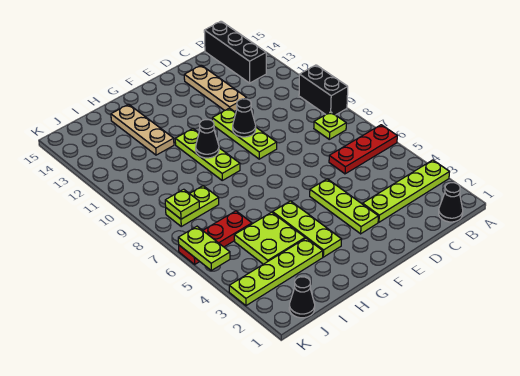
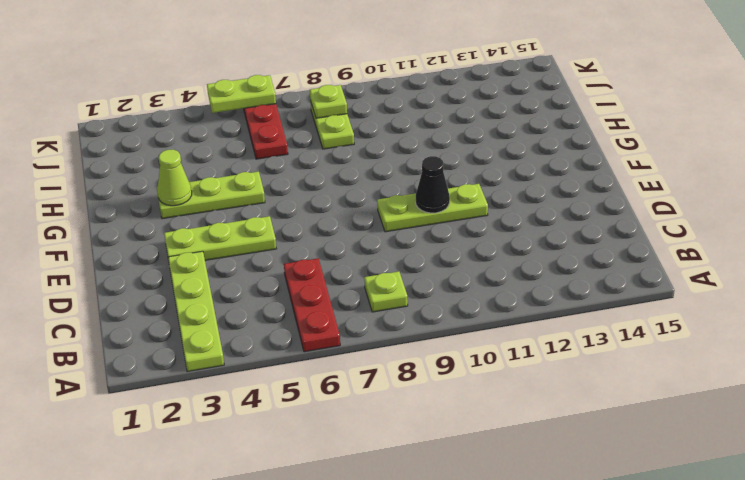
lime 1x1 cone [157,150,192,206] -> none
none -> black 1x2 brick [299,65,348,115]
none -> black 1x1 cone [439,183,463,222]
none -> black 1x3 brick [204,21,266,83]

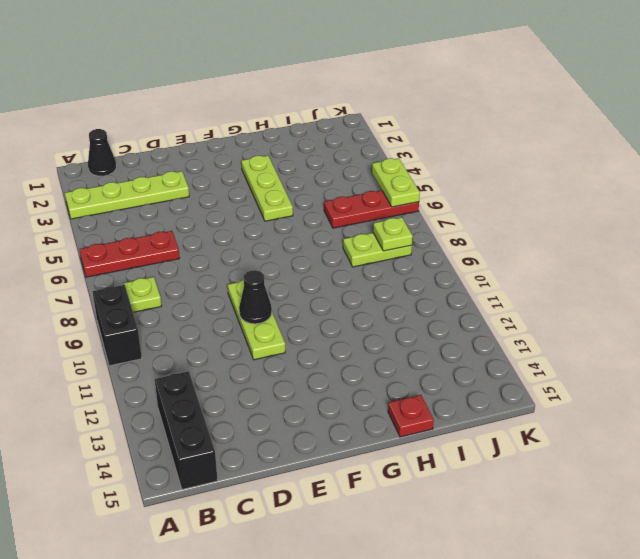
red 1x1 plate [388,395,434,437] -> none
none -> tan 1x3 plate [184,65,247,111]
none -> lime 1x3 plate [310,179,378,234]
none -> lime 1x3 plate [175,129,240,180]

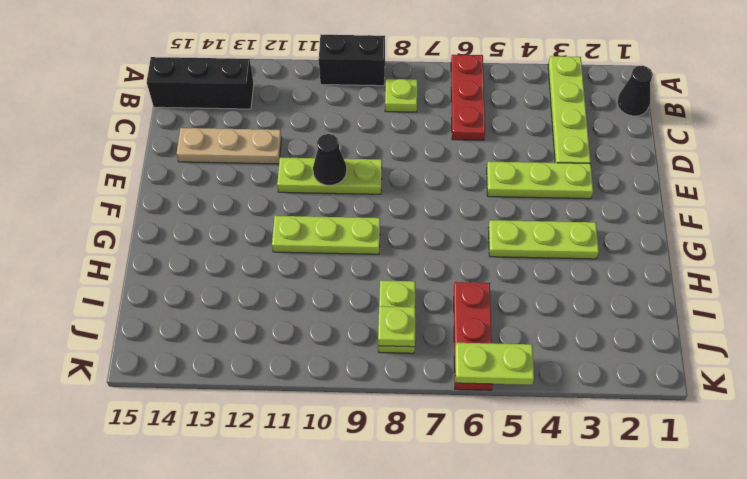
none -> lime 1x4 plate [229,238,323,306]
none -> lime 2x2 plate [234,212,305,264]
none -> tan 1x3 plate [111,104,174,155]

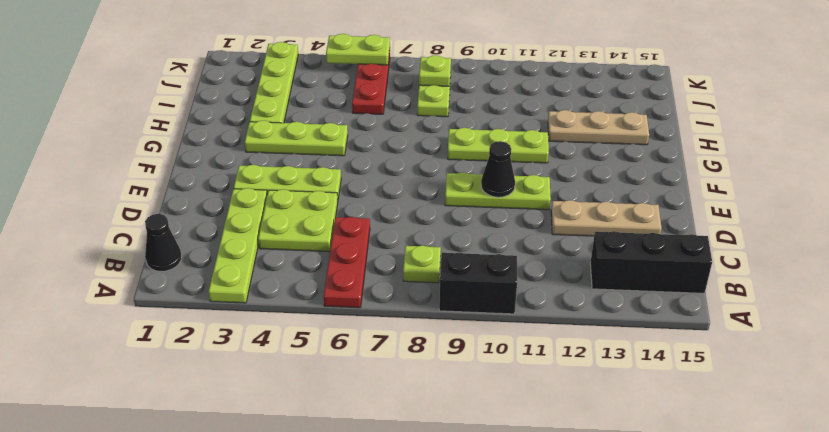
lime 2x2 plate [258,189,338,252] -> lime 2x2 plate moved to [234,212,305,264]
none -> black 1x1 cone [289,277,315,318]
none -> black 1x1 cone [196,120,219,158]

